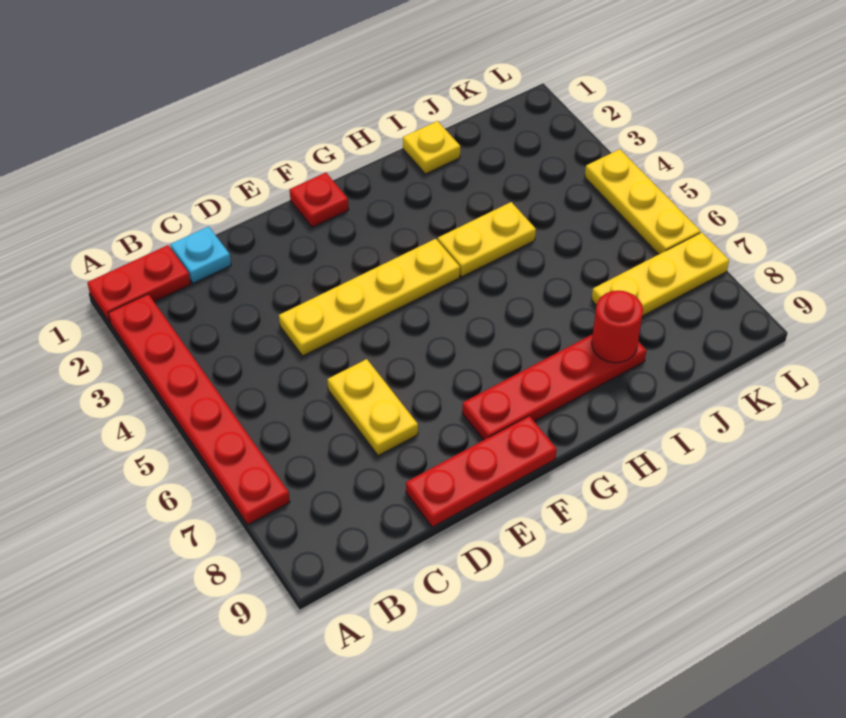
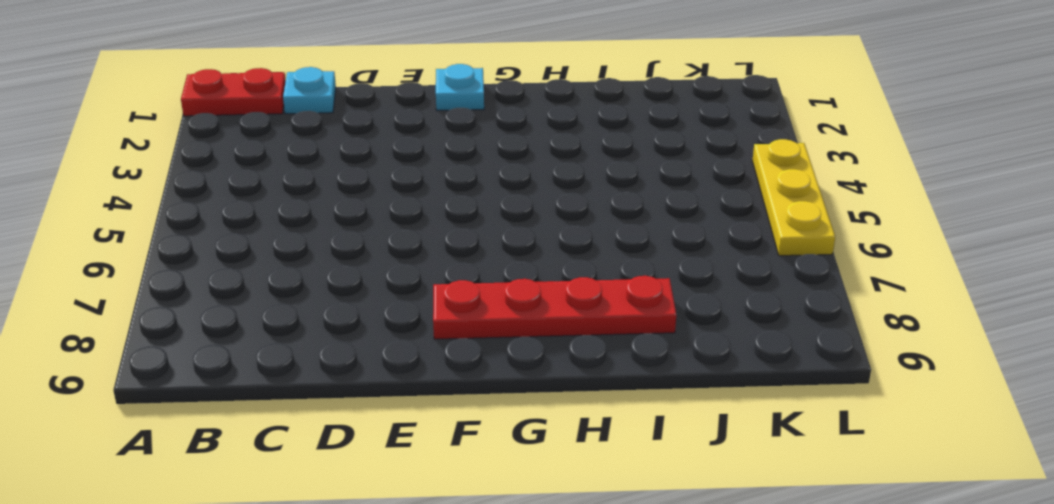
cyan 1x1 plate [436,64,484,111] -> red 1x1 plate [290,173,349,227]
none -> red 1x6 plate [108,294,290,524]
none -> yellow 1x4 plate [279,239,460,356]
none -> yellow 1x2 plate [327,359,418,456]

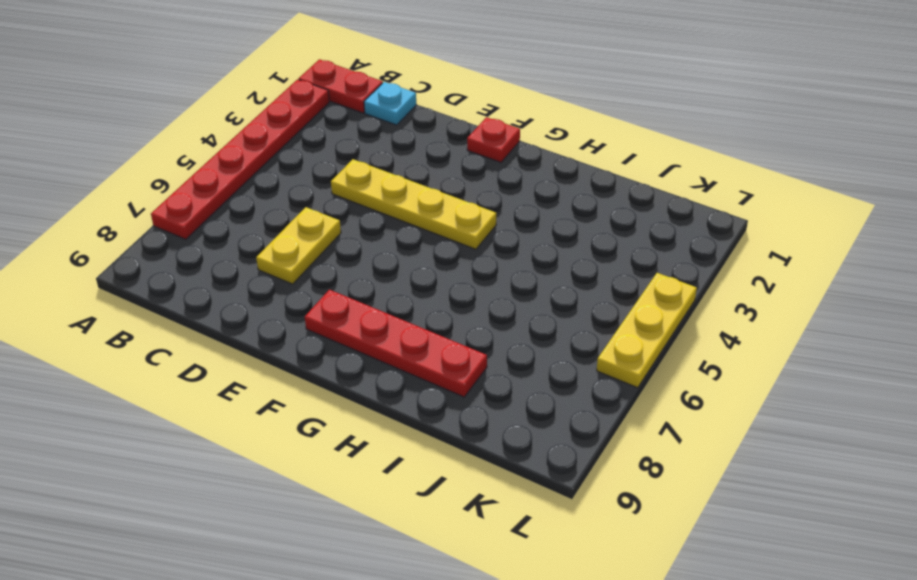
none -> red 1x3 plate [406,416,557,527]
none -> yellow 1x2 plate [438,202,536,277]
none -> yellow 1x1 plate [403,121,460,174]

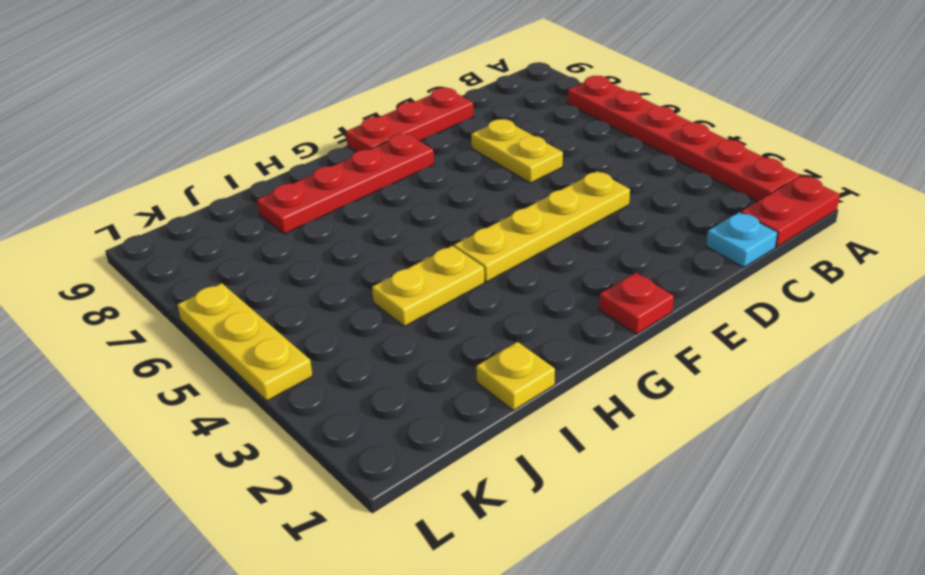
none -> yellow 1x3 plate [592,232,729,316]
none -> red 1x1 round brick [592,291,643,363]

